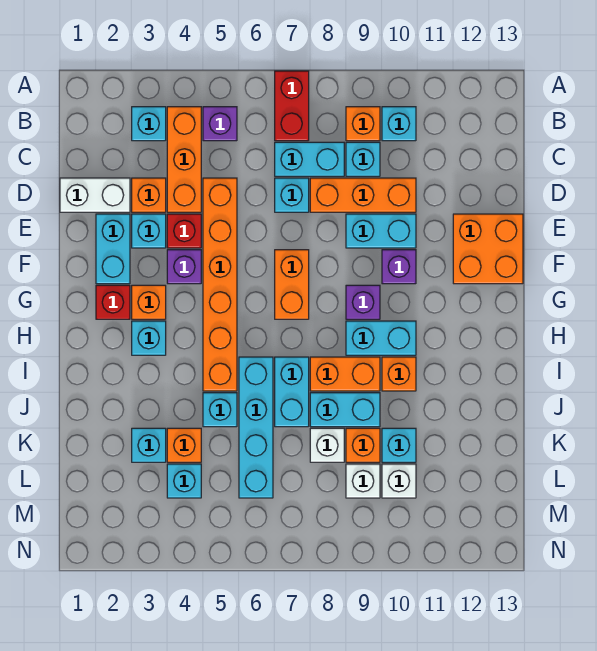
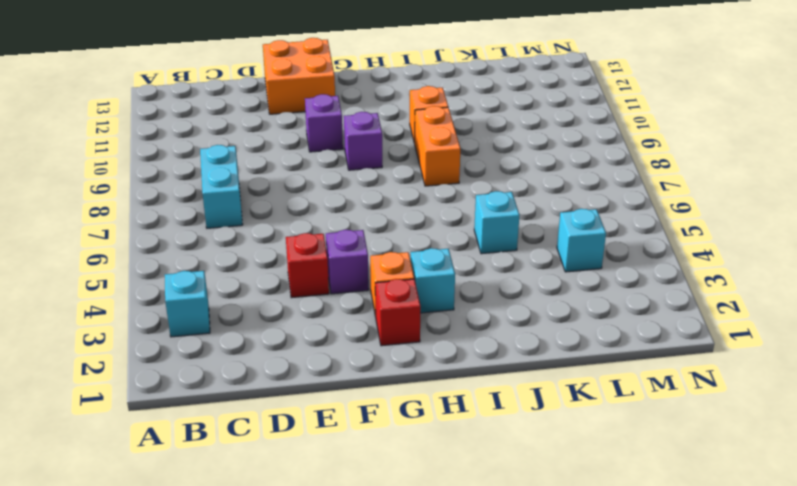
none -> red 1x2 brick [275,71,309,141]
none -> orange 1x3 brick [167,107,201,212]
none -> purple 1x1 brick [203,107,237,141]
none -> orange 1x1 brick [346,107,380,141]

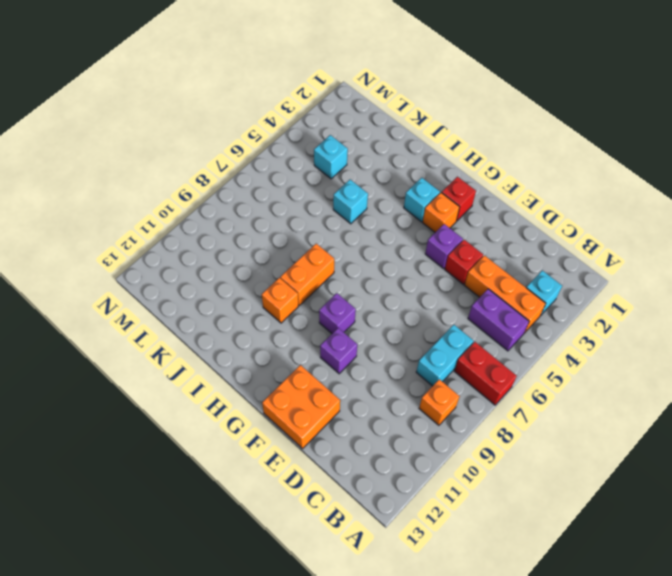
purple 1x2 brick [468,289,529,351] -> purple 1x1 brick [203,107,237,141]
none -> cyan 1x1 brick [382,107,416,141]
none -> cyan 1x1 brick [346,142,380,176]
none -> white 1x2 brick [60,178,130,212]
none -> orange 1x1 brick [132,178,166,212]

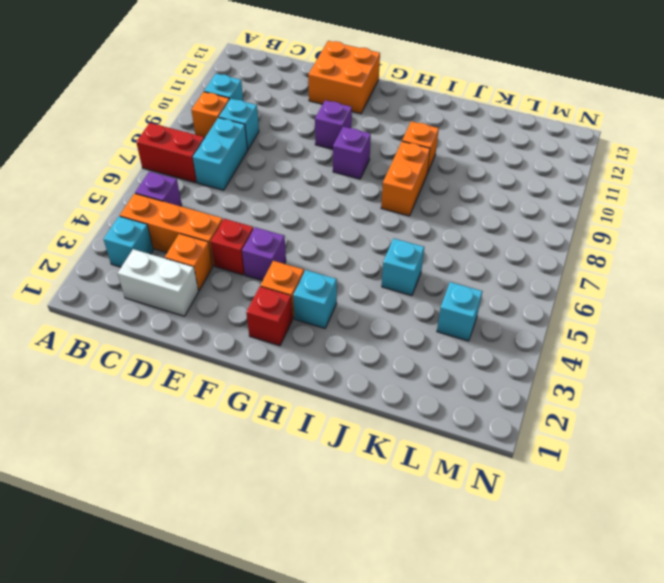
white 1x2 brick [118,249,199,316] -> white 1x2 brick turned to [60,178,130,212]
none -> orange 1x6 brick [203,178,237,391]
none -> cyan 1x1 brick [275,178,309,212]
none -> orange 1x3 brick [310,178,416,212]
none -> cyan 1x2 brick [96,214,130,284]

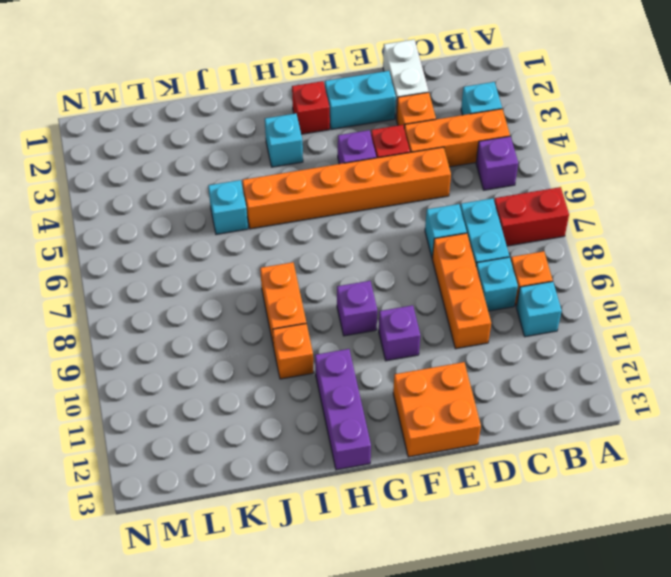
purple 1x3 brick [315,349,371,470] -> none
none -> cyan 1x1 brick [132,214,166,248]
none -> cyan 1x2 brick [346,214,416,248]
none -> orange 1x2 brick [275,250,309,319]
none -> orange 1x1 brick [132,285,166,319]

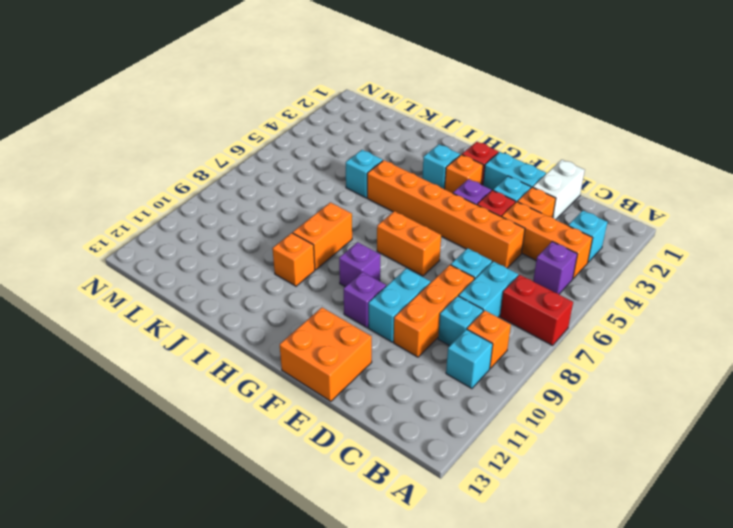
none -> cyan 1x2 brick [346,321,416,355]
none -> cyan 1x4 brick [239,357,273,498]
none -> cyan 1x2 brick [275,357,309,427]
none -> cyan 1x2 brick [310,393,380,427]

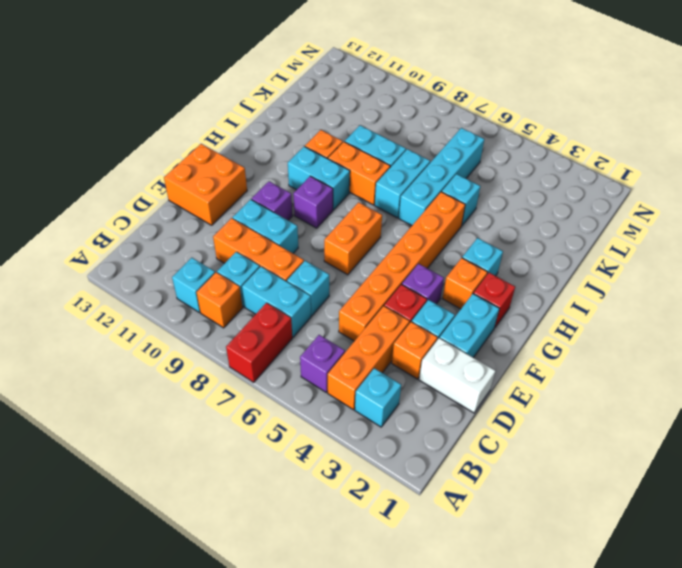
none -> cyan 1x1 brick [132,428,166,462]
none -> orange 1x1 brick [167,428,201,462]
none -> white 1x1 brick [310,428,344,462]
none -> orange 1x1 brick [346,428,380,462]

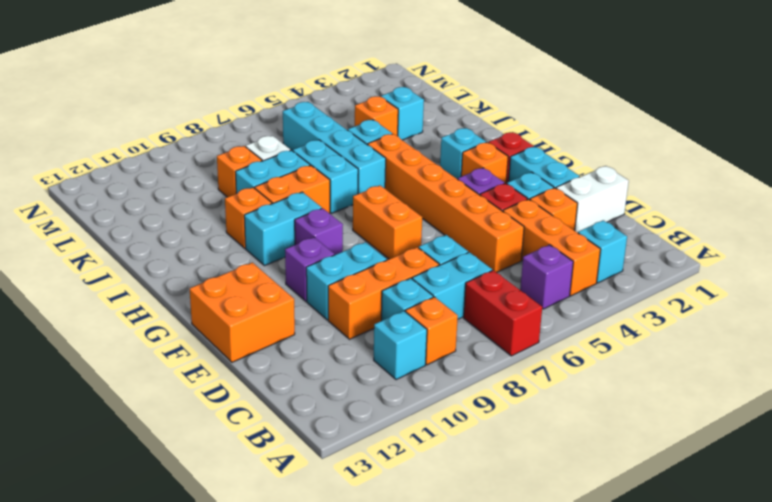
none -> cyan 1x1 brick [382,428,416,462]
none -> cyan 1x1 brick [167,464,201,498]
none -> white 1x1 brick [346,464,380,498]
none -> white 1x1 brick [382,464,416,498]

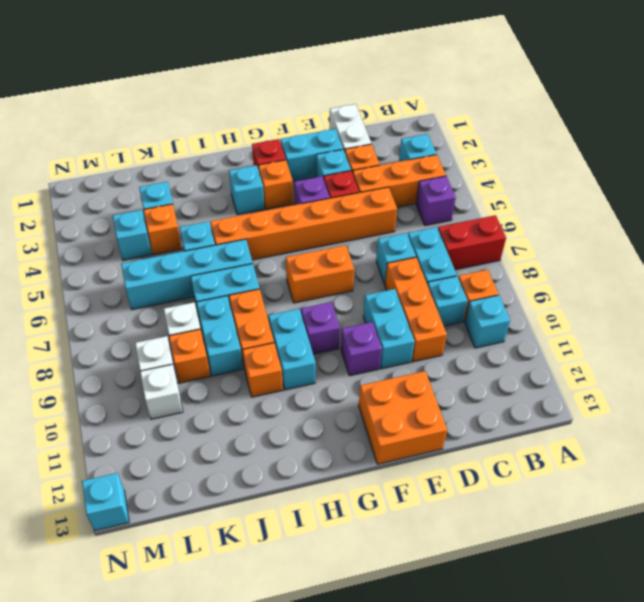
cyan 1x1 brick [82,473,129,531] -> cyan 1x1 brick moved to [382,428,416,462]

